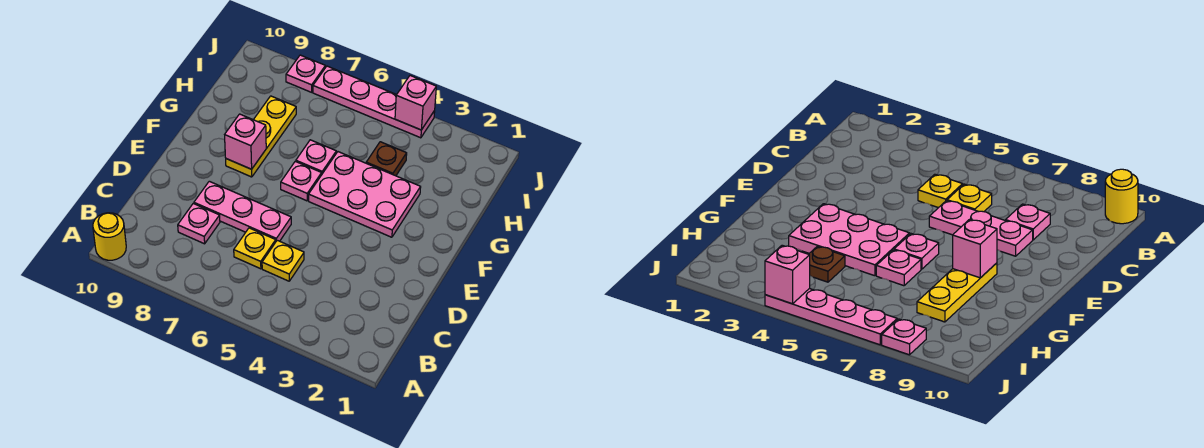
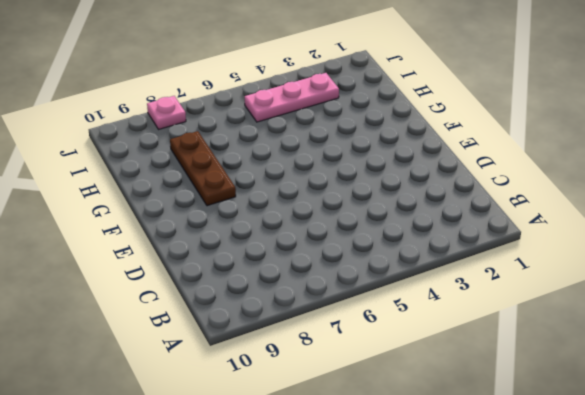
brown 1x3 plate [170,131,236,206] -> yellow 1x3 plate [226,96,296,177]
pink 1x3 plate [245,73,339,122] -> pink 1x3 plate moved to [194,181,291,241]
none -> yellow 1x1 round brick [93,213,126,260]
none -> yellow 1x1 plate [262,240,304,281]
none -> yellow 1x1 plate [234,228,276,269]

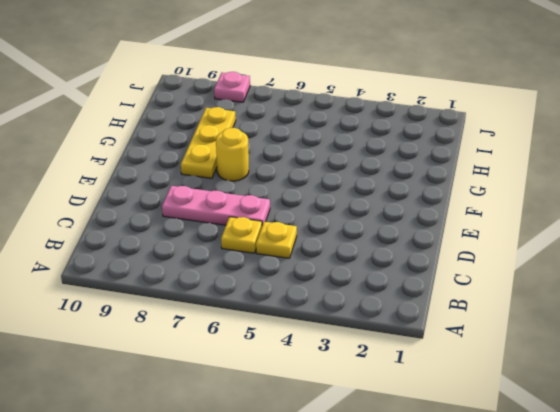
yellow 1x1 round brick [216,128,249,181] -> yellow 1x1 round brick moved to [93,213,126,260]
none -> pink 1x1 plate [178,204,220,244]
none -> pink 2x3 plate [309,152,421,237]
none -> pink 1x1 plate [281,161,322,201]

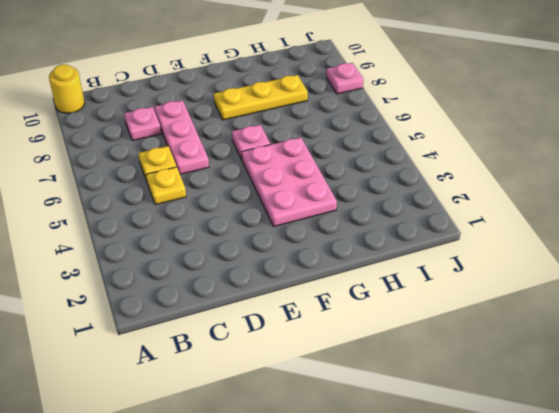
none -> pink 1x1 plate [296,140,336,174]
none -> brown 1x1 plate [366,142,407,176]
none -> pink 1x4 plate [313,66,435,138]

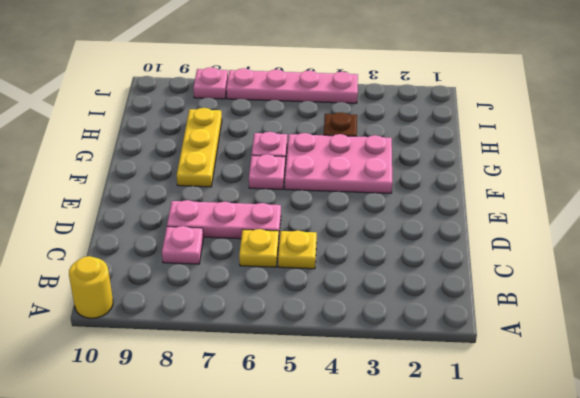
none -> pink 1x1 brick [225,114,266,169]
none -> pink 1x1 brick [395,76,436,130]

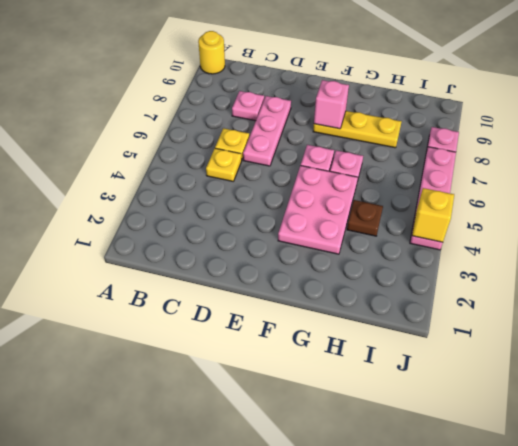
yellow 1x1 brick [412,188,454,242] -> pink 1x1 brick [395,76,436,130]

